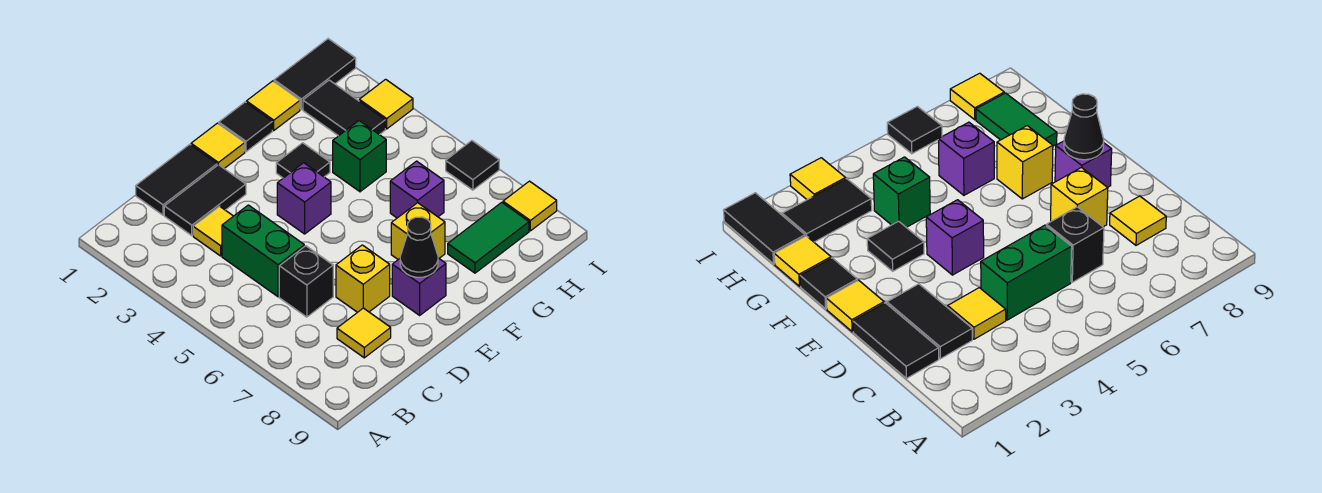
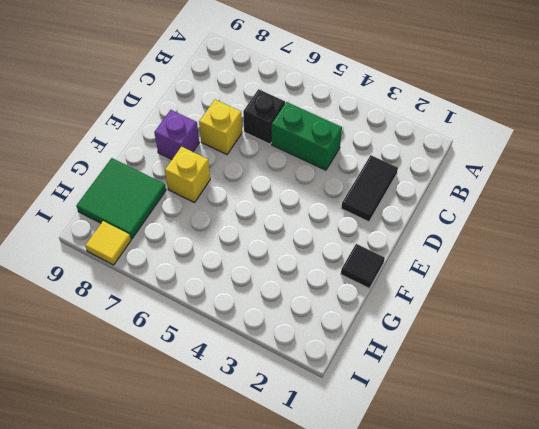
green 2x2 tile [76,158,166,239] -> green 1x2 tile [448,202,529,273]
none -> black 1x2 tile [136,144,217,215]
none -> yellow 1x1 tile [193,206,233,256]
none -> yellow 1x1 tile [337,308,391,358]

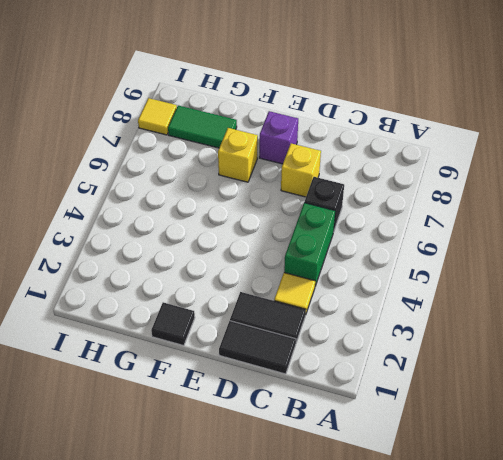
none -> yellow 1x1 tile [337,308,391,358]
none -> yellow 1x1 tile [191,123,245,168]
none -> purple 1x1 brick [277,163,331,234]

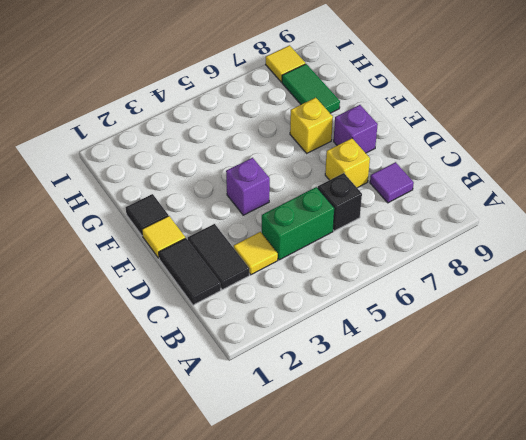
purple 1x1 tile [370,162,414,203] -> yellow 1x1 tile [337,308,391,358]
none -> black 1x1 tile [276,143,330,178]
none -> yellow 1x1 tile [246,81,300,130]
none -> green 1x1 brick [333,121,386,192]

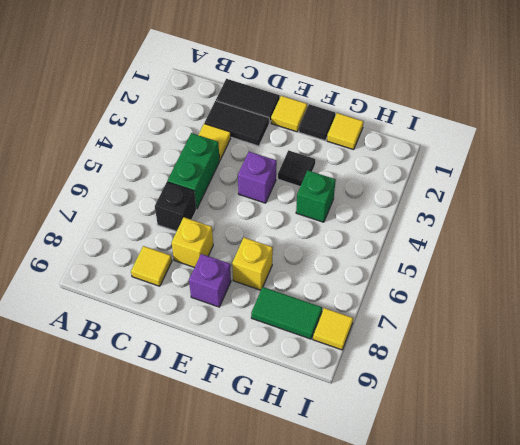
none -> purple 1x1 brick [390,161,444,218]
none -> black 1x2 tile [274,39,356,109]
none -> black 1x2 tile [303,80,385,136]

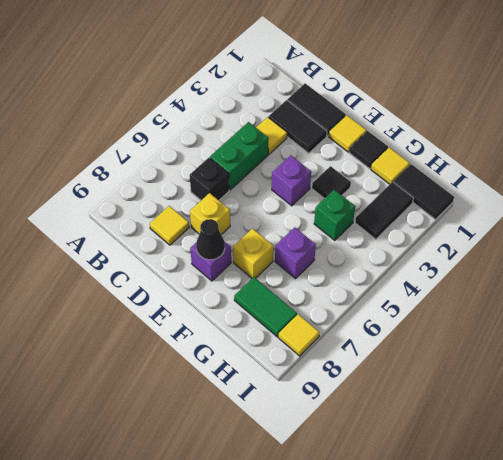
none -> yellow 1x1 tile [359,79,413,129]
none -> black 1x1 tile [446,141,499,190]

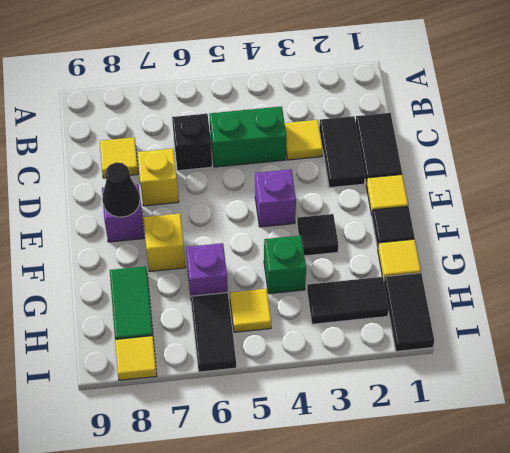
yellow 1x1 tile [230,289,271,332] -> yellow 1x1 tile moved to [359,79,413,129]
black 1x2 tile [191,293,236,372] -> black 1x1 tile [446,141,499,190]

